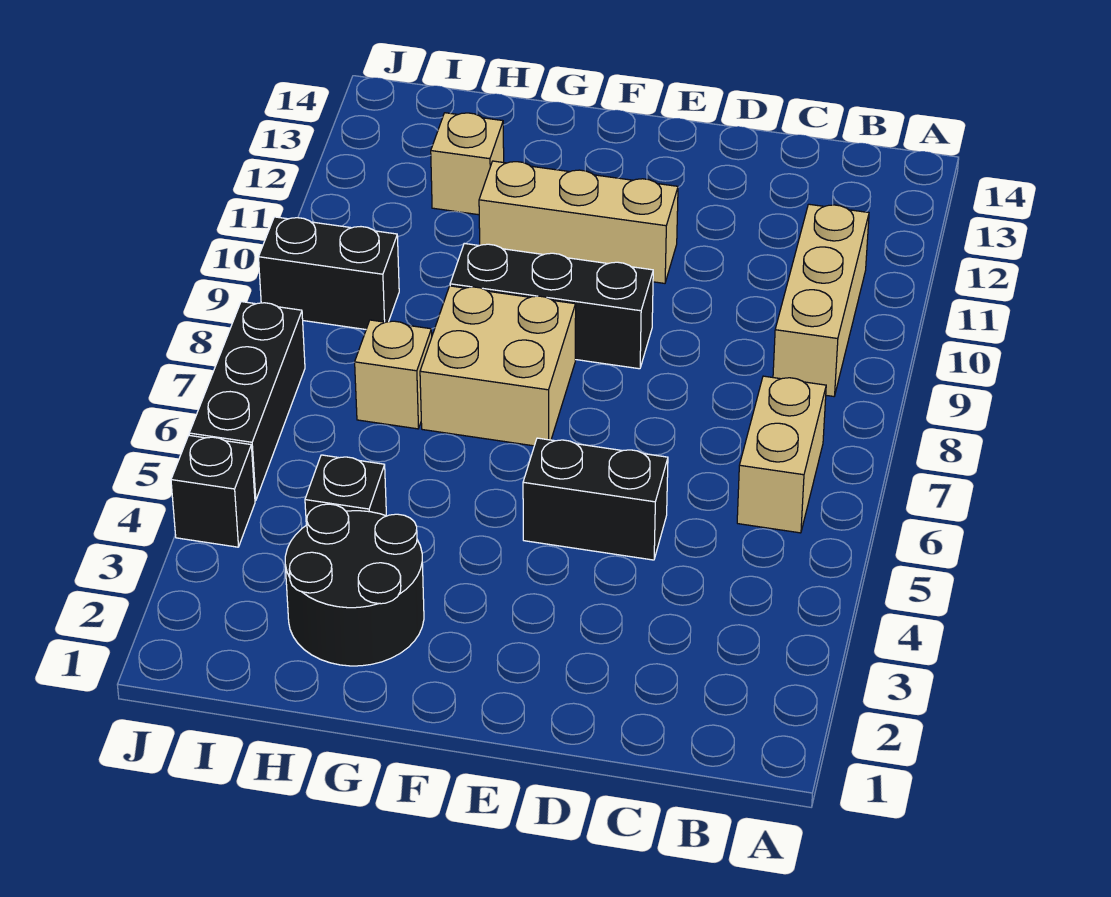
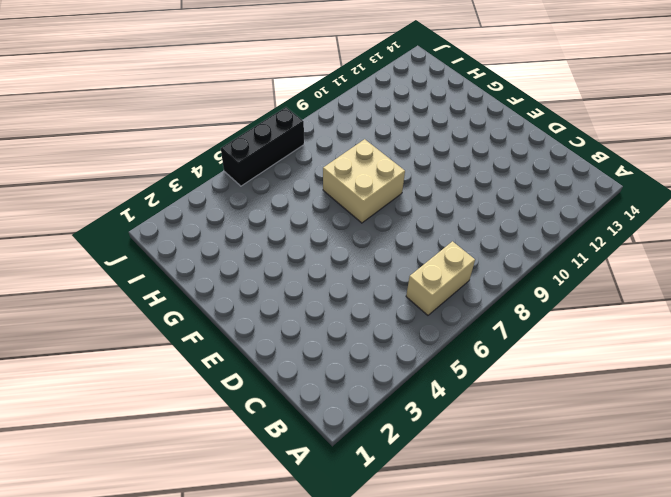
none -> tan 1x3 brick [773,204,869,396]
none -> black 1x2 brick [523,438,668,560]
none -> black 1x3 brick [450,243,653,369]

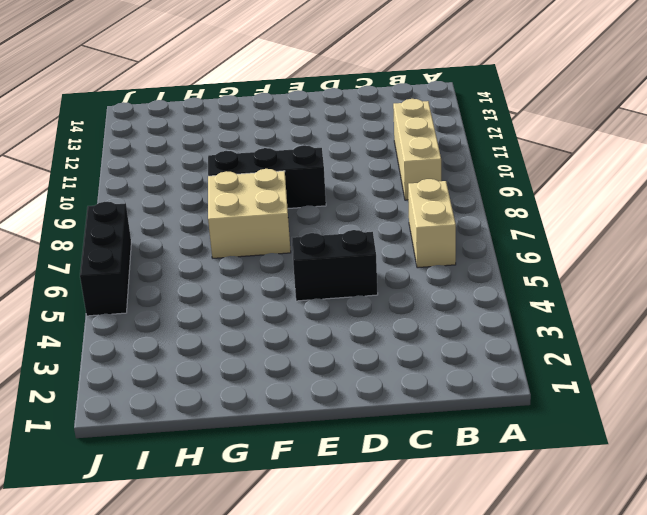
none -> tan 1x3 brick [479,161,678,283]
none -> black 2x2 round brick [285,504,424,666]
none -> black 1x1 brick [305,455,386,525]

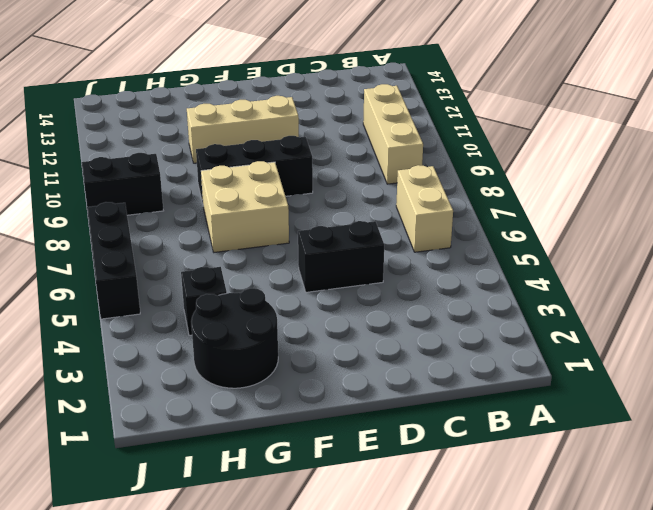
none -> tan 1x1 brick [355,320,432,429]
none -> tan 1x1 brick [431,113,504,215]
none -> black 1x1 brick [171,435,255,547]

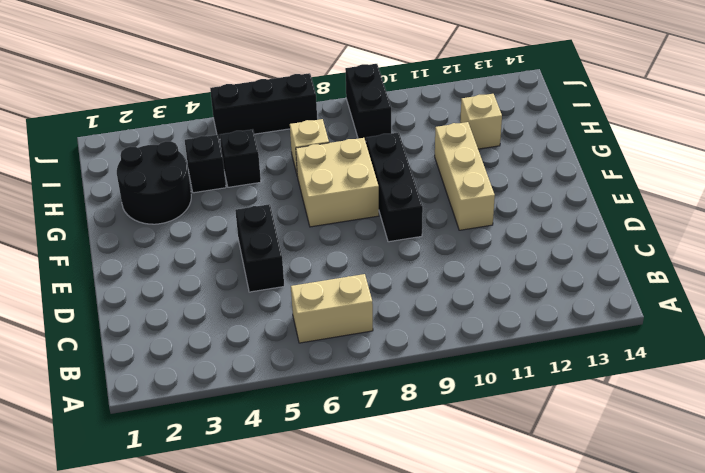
black 1x1 brick [220,129,261,187] -> black 1x1 brick moved to [171,435,255,547]
none -> tan 1x3 brick [773,204,869,396]

